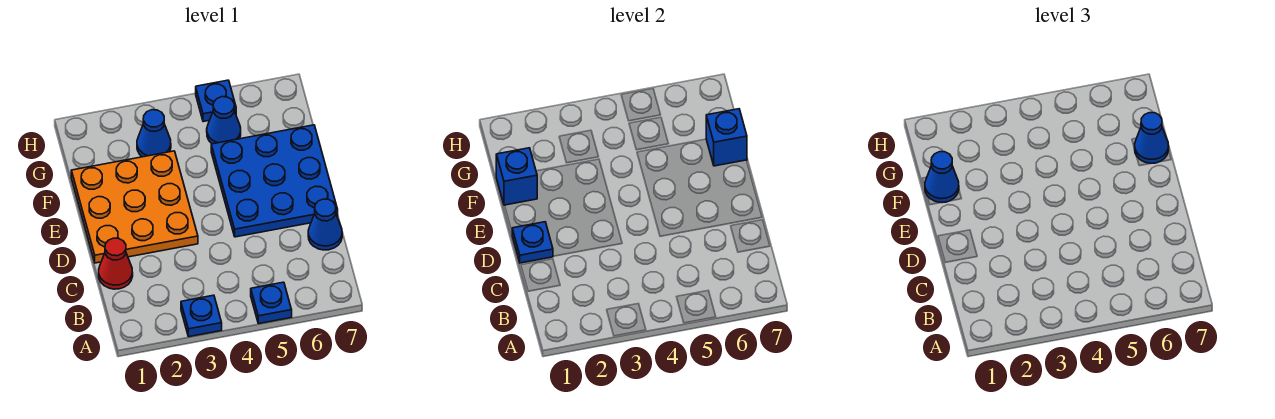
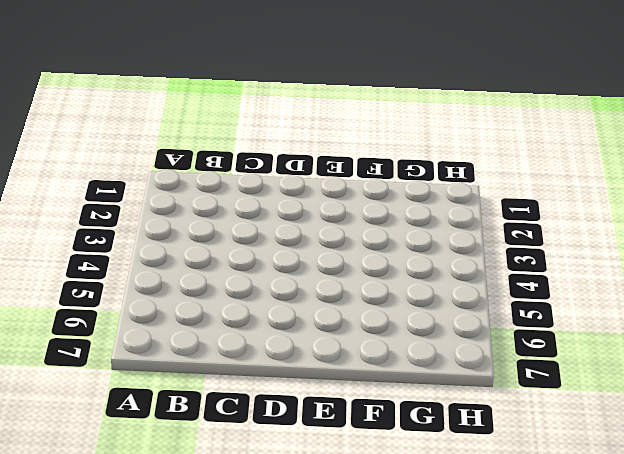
none -> blue 1x1 plate [181,295,222,337]
none -> blue 1x1 plate [251,282,292,324]
none -> red 1x1 cone [99,238,133,289]

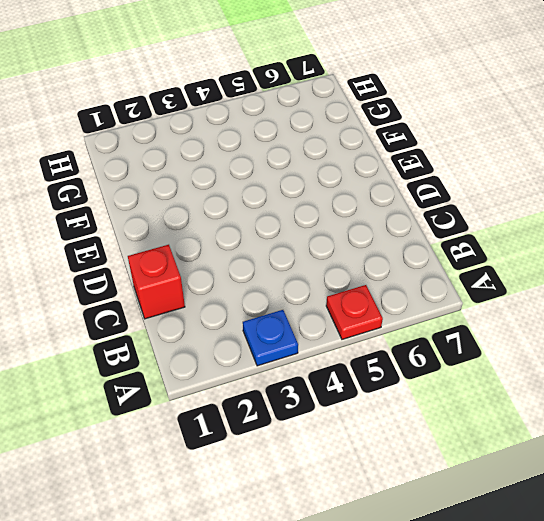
red 1x1 plate [326,285,383,339] -> blue 1x1 plate [251,282,292,324]
red 1x1 brick [128,245,185,319] -> red 1x1 cone [99,238,133,289]
none -> blue 1x1 cone [308,199,342,250]
none -> orange 3x3 plate [71,151,198,263]
none -> blue 3x3 plate [211,125,338,237]

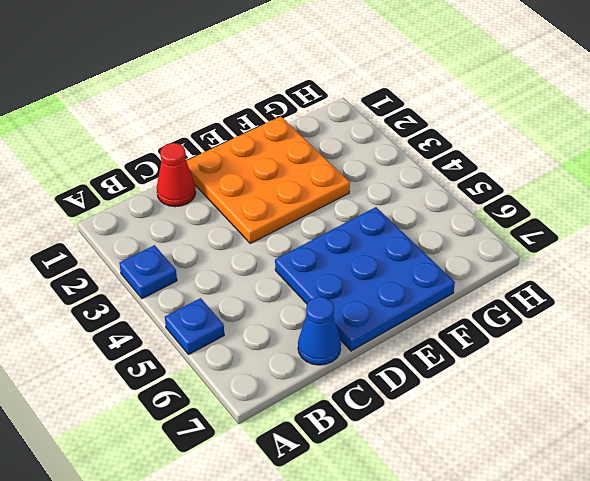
none -> blue 1x1 cone [137,110,171,157]
none -> blue 1x1 cone [207,97,241,144]
none -> blue 1x1 plate [196,80,236,122]

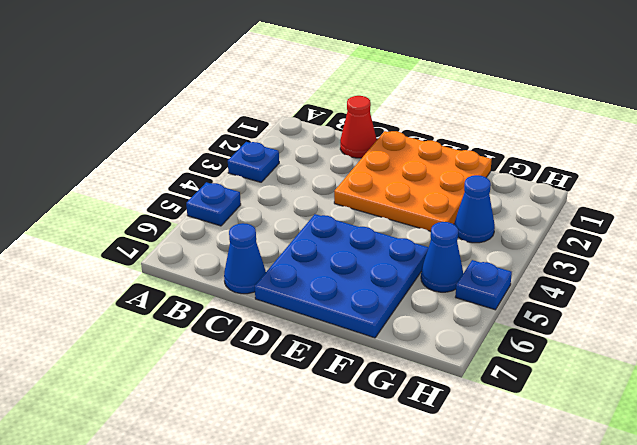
none -> blue 1x1 plate [512,222,553,263]
none -> blue 1x1 brick [496,148,537,205]
none -> blue 1x1 brick [706,109,747,166]

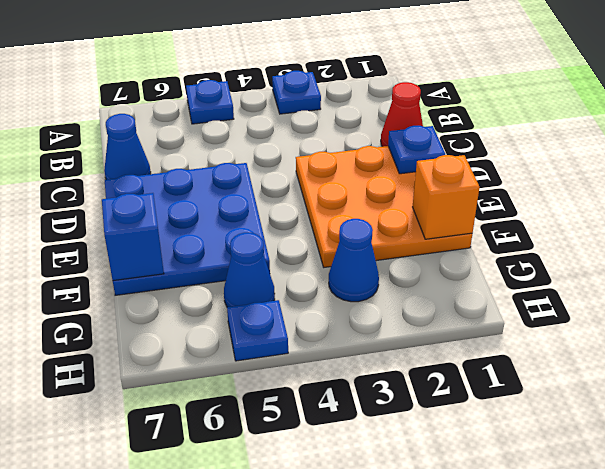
orange 1x1 brick [413,155,480,239] -> blue 1x1 brick [496,148,537,205]
none -> blue 1x1 cone [925,152,959,203]
none -> blue 1x1 cone [1135,113,1169,163]

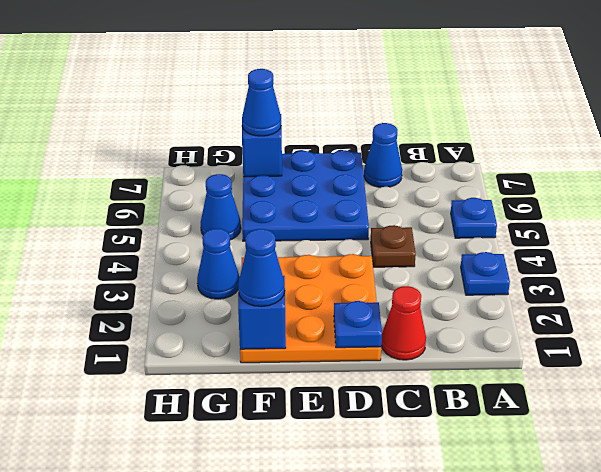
brown 1x1 plate [371,225,416,267] -> none
none -> blue 1x1 plate [196,80,236,122]

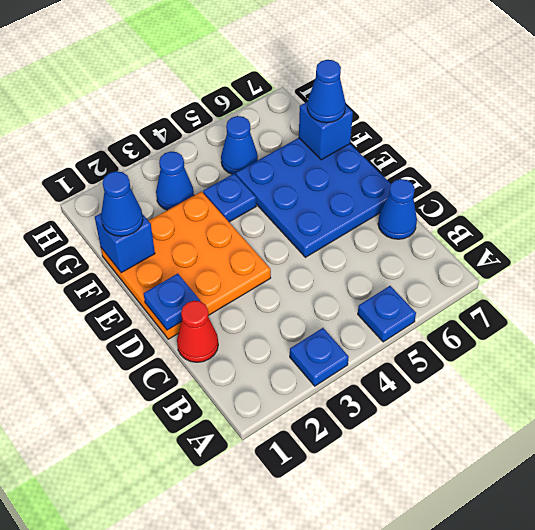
blue 1x1 plate [203,174,256,222] -> blue 1x1 plate moved to [196,80,236,122]

